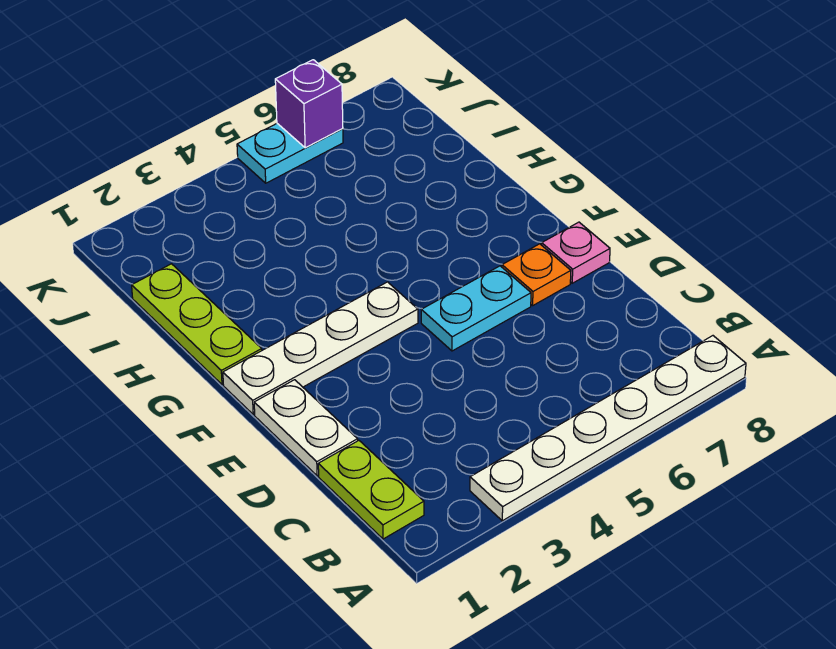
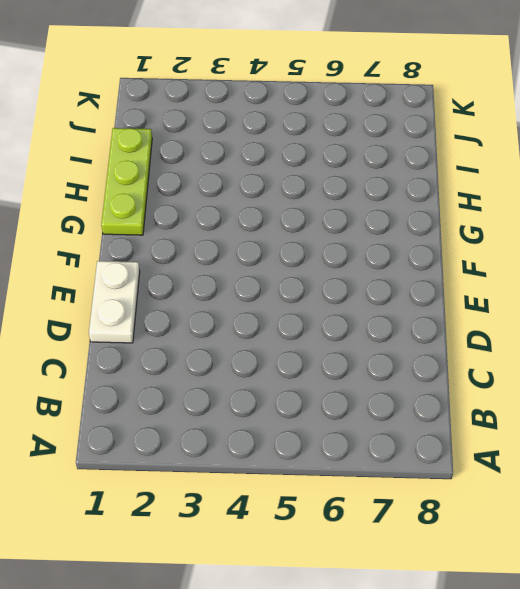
none -> white 1x6 plate [470,336,746,521]
none -> lime 1x2 plate [318,441,424,539]

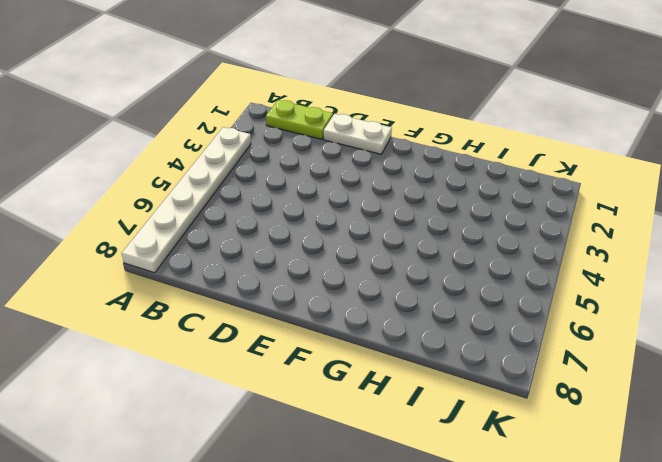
none -> cyan 1x2 plate [421,266,531,351]
none -> orange 1x1 plate [502,244,571,305]

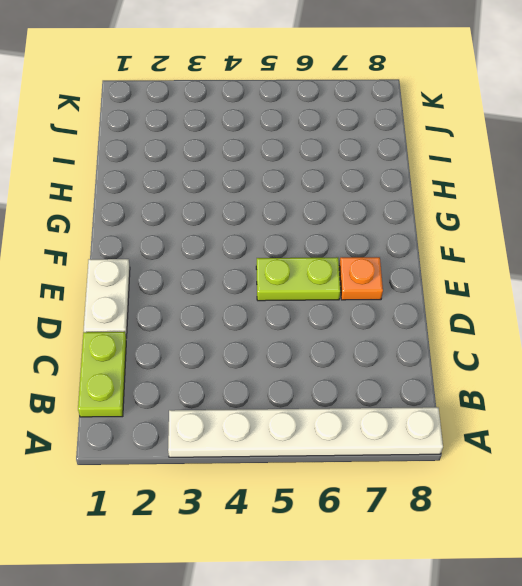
lime 1x2 plate [256,257,341,301] -> cyan 1x2 plate [421,266,531,351]
none -> pink 1x1 plate [542,222,610,283]
none -> white 1x4 plate [223,282,418,414]

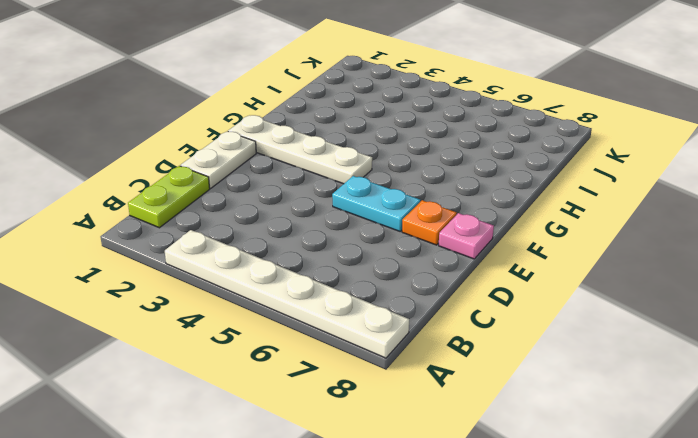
none -> lime 1x3 plate [132,264,262,385]
none -> cyan 1x2 plate [237,124,343,183]

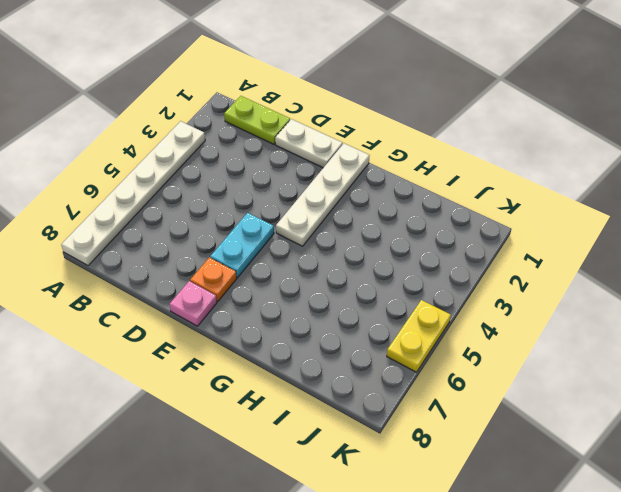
yellow 1x2 plate [387,300,451,372] -> cyan 1x2 plate [237,124,343,183]
none -> lime 1x3 plate [132,264,262,385]
none -> purple 1x1 brick [275,60,343,148]

